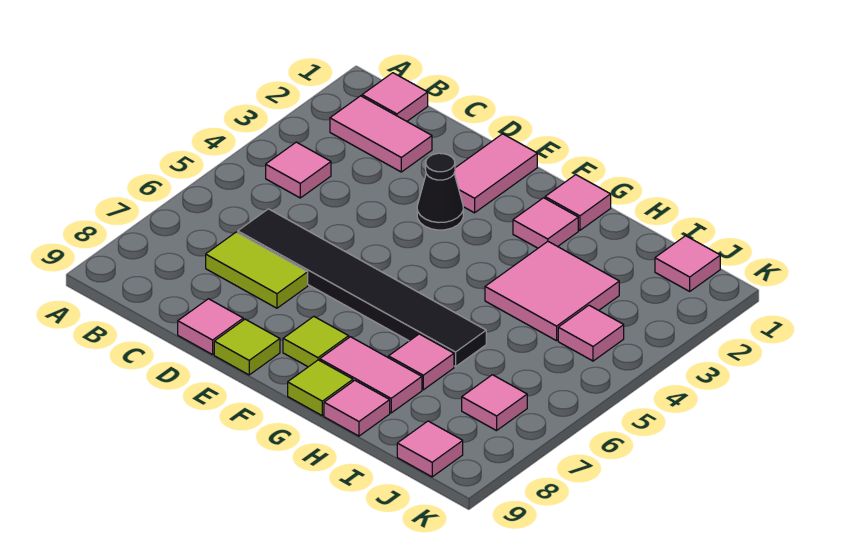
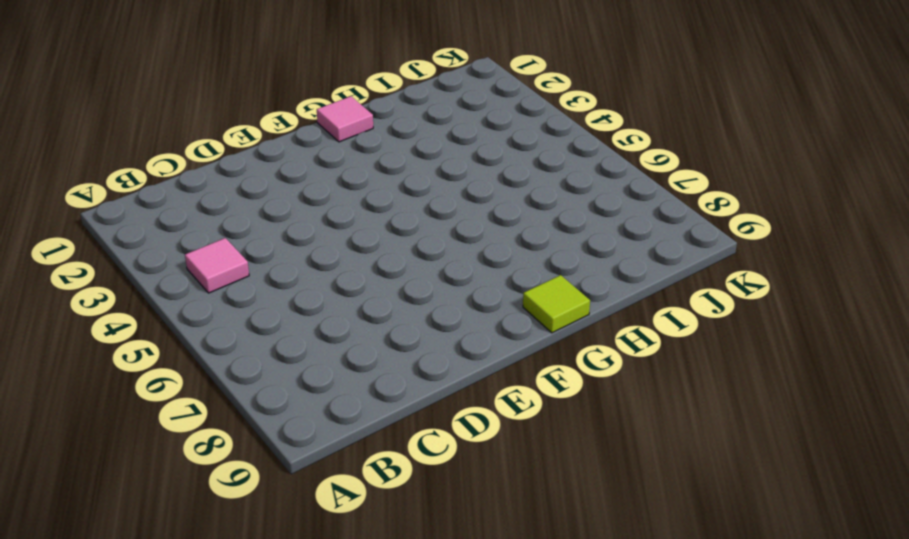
none -> pink 1x1 tile [362,73,428,121]
none -> pink 1x2 tile [330,96,432,172]
none -> black 1x6 tile [238,209,486,367]

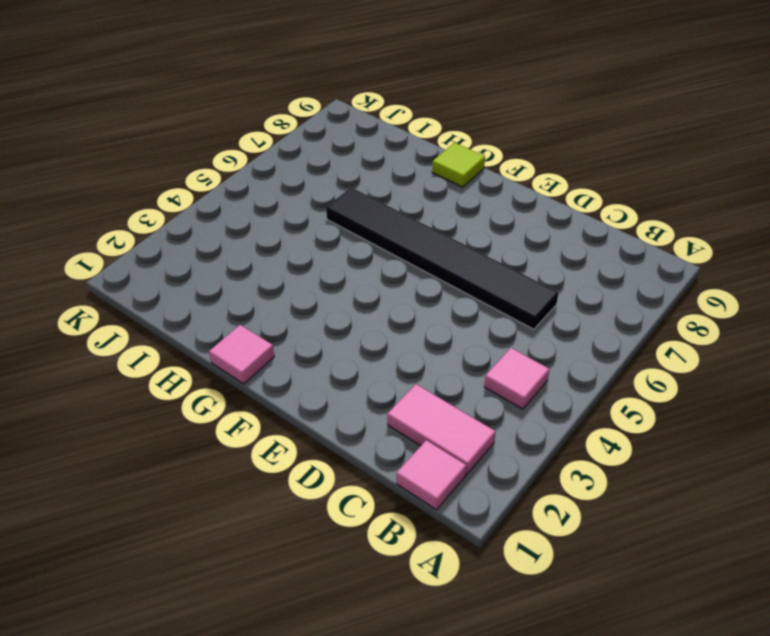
none -> lime 1x2 tile [206,232,308,308]
none -> pink 1x1 tile [178,299,243,355]
none -> pink 1x2 tile [454,134,537,213]

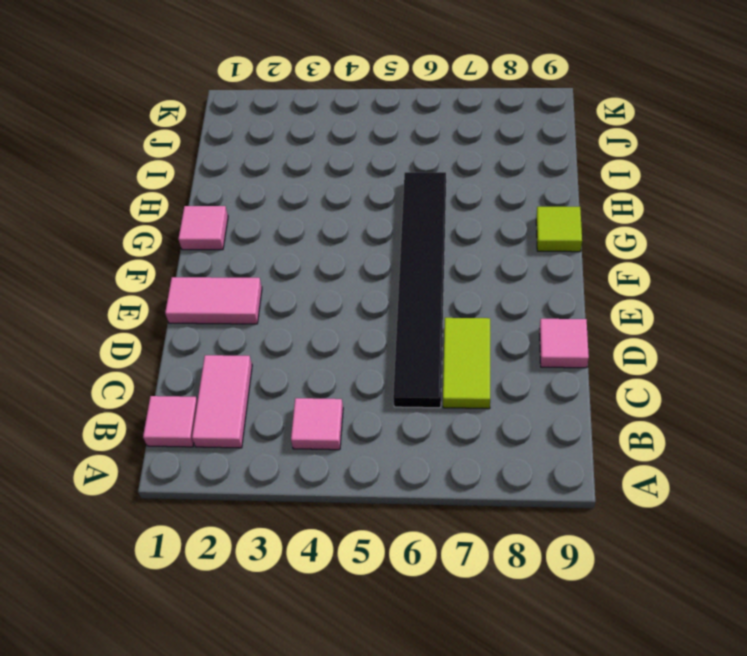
none -> black 1x1 cone [417,153,463,230]
none -> lime 1x1 tile [214,319,280,375]
none -> lime 1x1 tile [283,317,349,367]

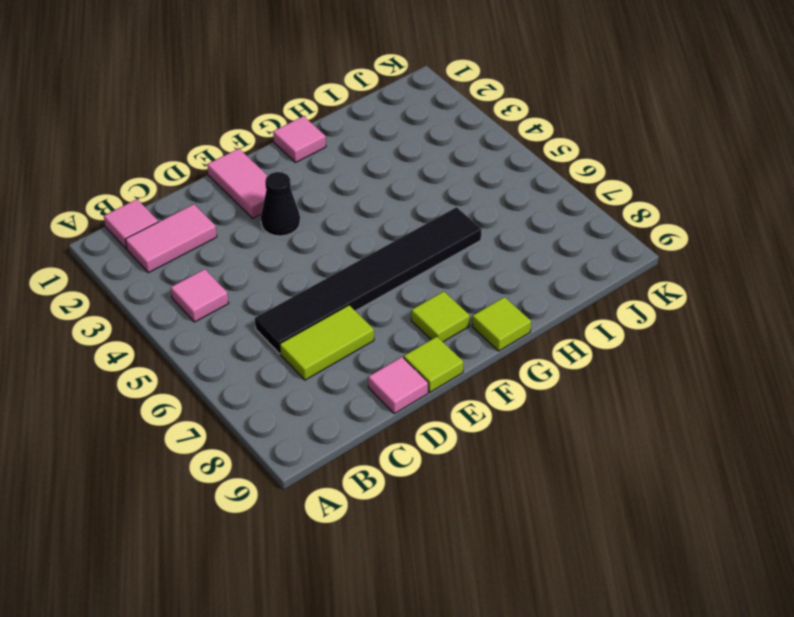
none -> pink 1x1 tile [513,198,578,248]
none -> pink 1x2 tile [320,337,422,413]
none -> pink 2x2 tile [485,242,619,341]

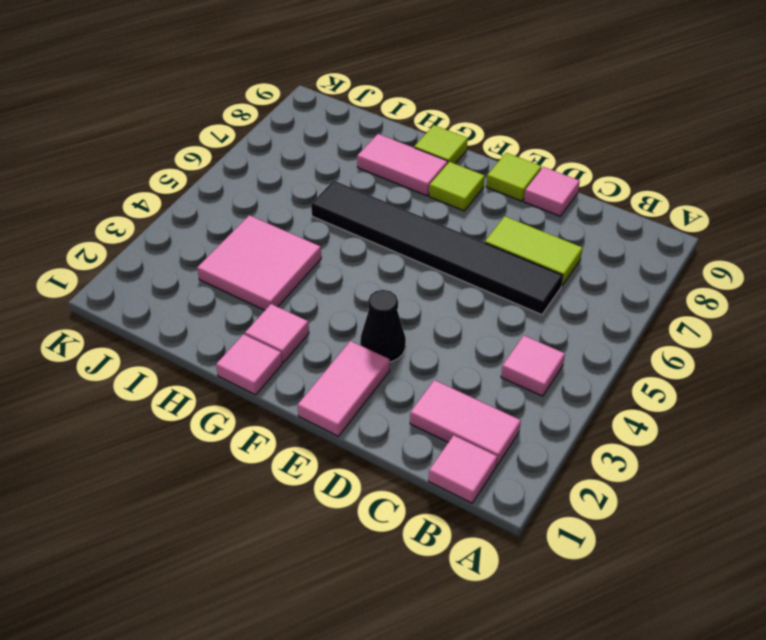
none -> pink 1x1 tile [389,334,454,390]
none -> pink 1x1 tile [324,380,390,436]
none -> pink 1x1 tile [655,236,720,291]

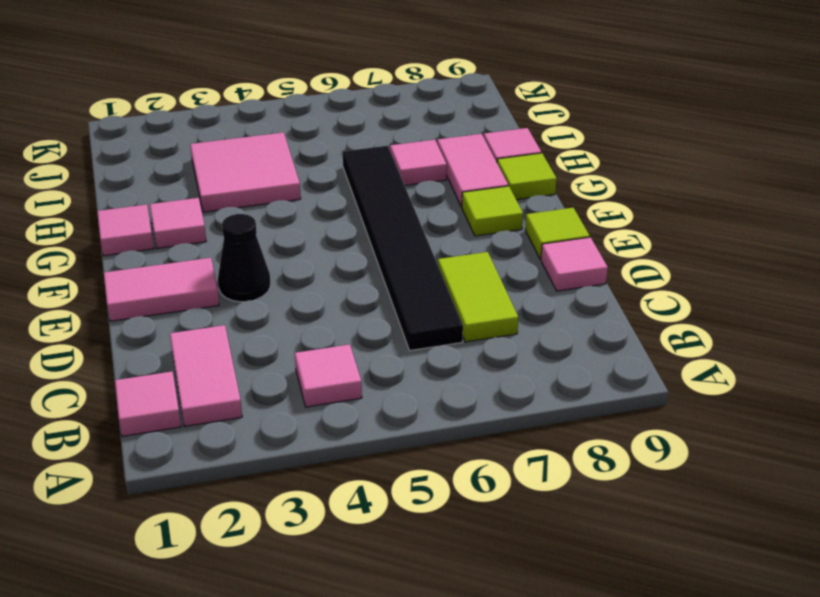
none -> pink 1x1 tile [655,236,720,291]
none -> pink 1x1 tile [558,305,624,361]
none -> pink 1x1 tile [462,375,527,431]

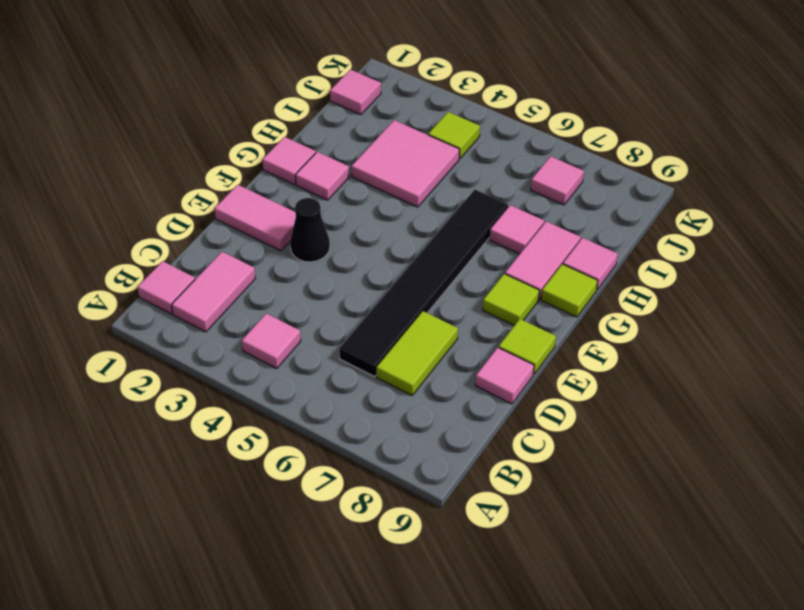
lime 1x1 tile [428,112,480,159] -> pink 1x1 tile [558,305,624,361]
none -> pink 1x1 tile [397,421,463,477]

